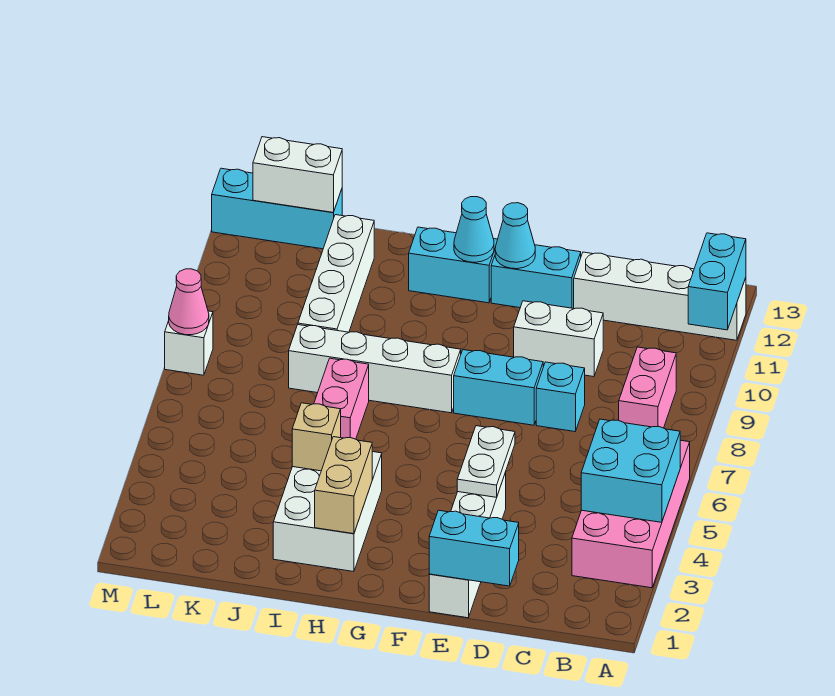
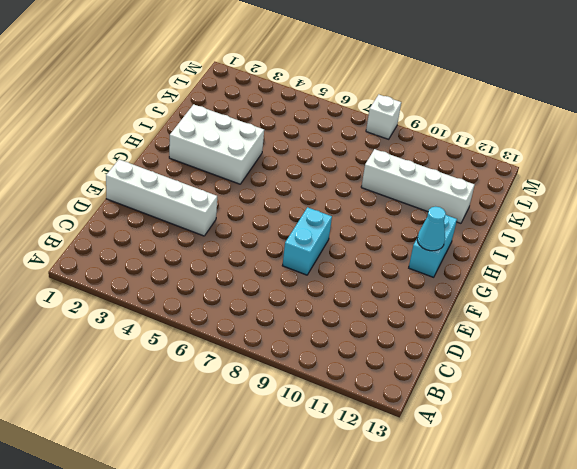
none -> pink 2x4 brick [572,440,690,588]
none -> white 1x4 brick [574,252,746,340]
none -> pink 1x2 brick [619,347,676,428]

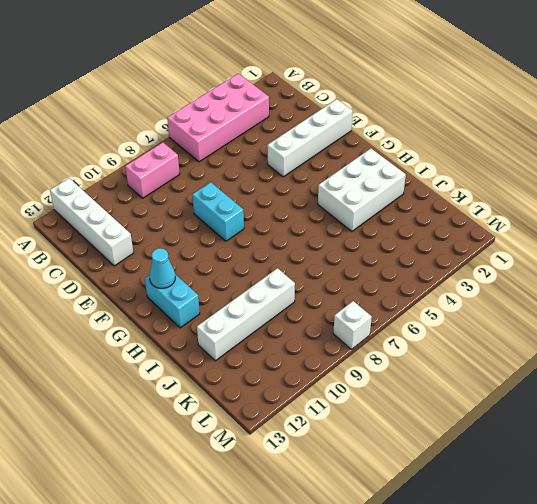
none -> cyan 1x1 brick [536,362,585,432]
none -> white 1x2 brick [514,301,603,377]
none -> cyan 1x2 brick [491,245,581,308]

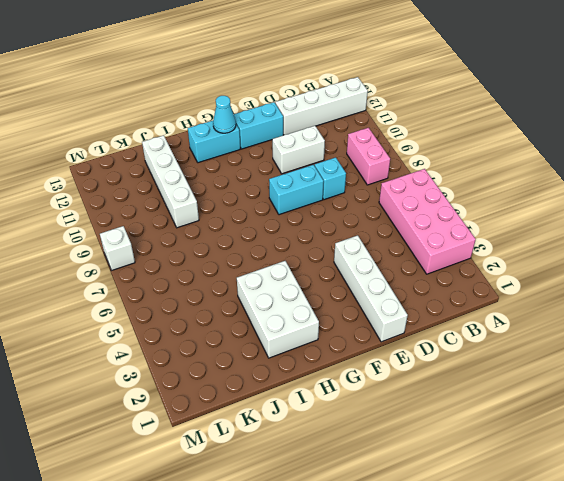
none -> white 1x4 brick [289,325,461,413]
none -> pink 1x2 brick [314,358,369,439]
none -> cyan 1x3 brick [212,168,342,249]

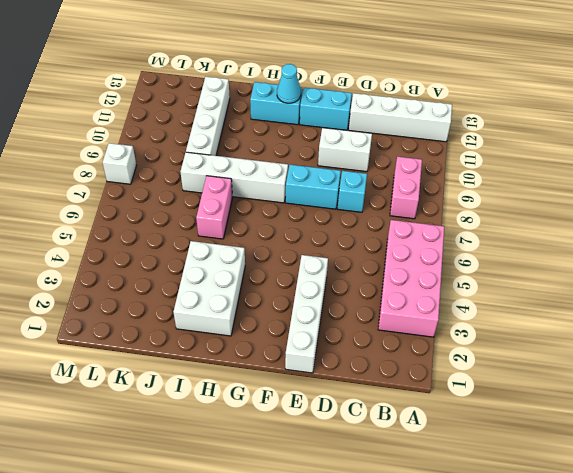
none -> cyan 1x3 brick [212,168,342,249]
none -> cyan 2x2 brick [581,419,680,522]
none -> cyan 1x2 brick [688,233,746,330]

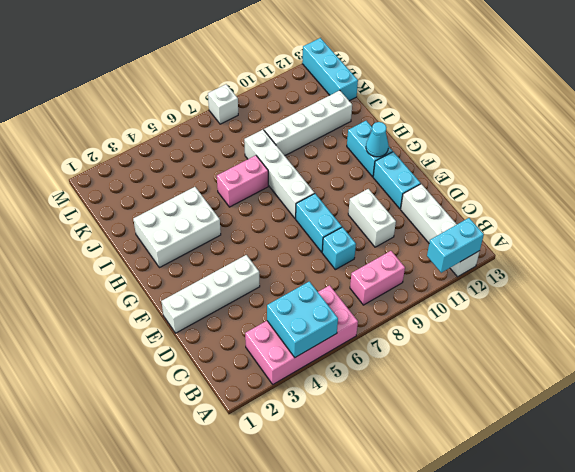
none -> cyan 1x2 brick [429,510,519,586]
none -> white 1x2 plate [457,426,515,497]
none -> cyan 1x1 cone [495,203,535,269]

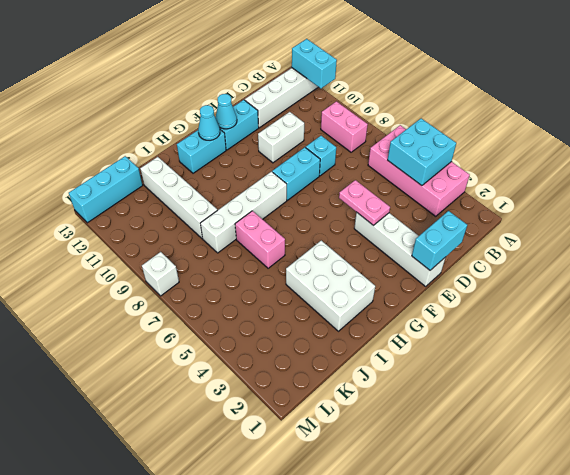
pink 1x2 plate [339,180,390,225] -> white 1x2 plate [457,426,515,497]
none -> tan 1x2 brick [315,437,372,534]
none -> tan 1x1 brick [292,403,341,471]
none -> white 1x2 brick [253,137,342,213]

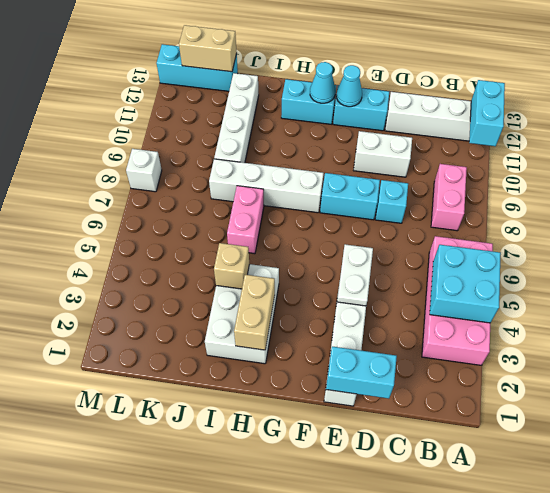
tan 1x2 brick [179,25,237,72] -> white 1x2 brick [253,137,342,213]
none -> pink 1x1 cone [169,269,209,335]

